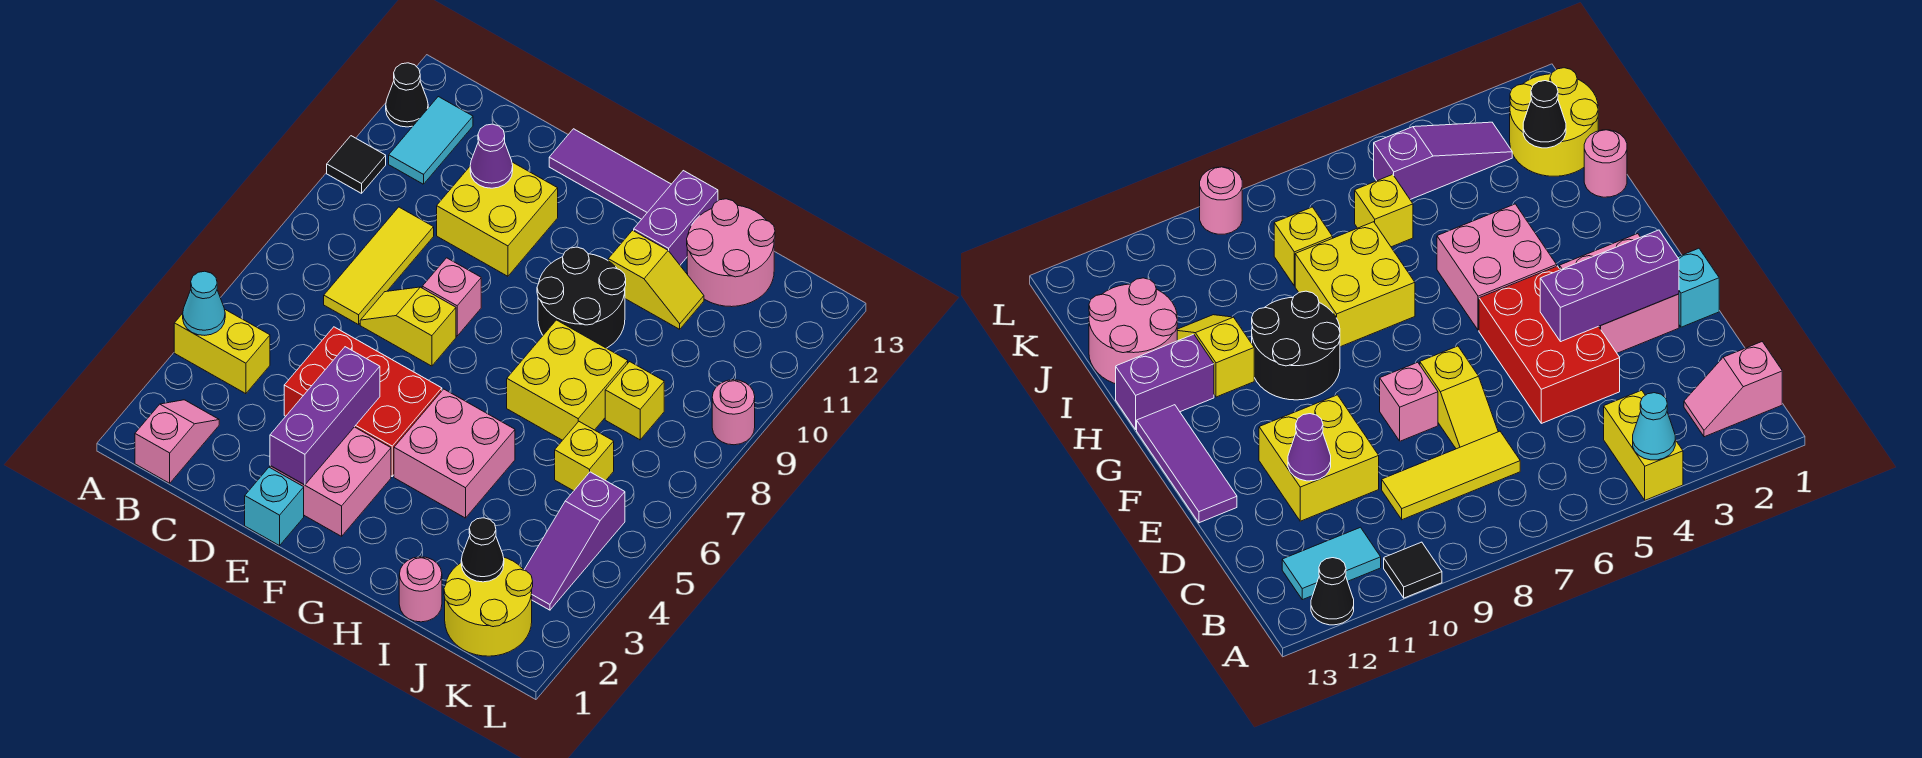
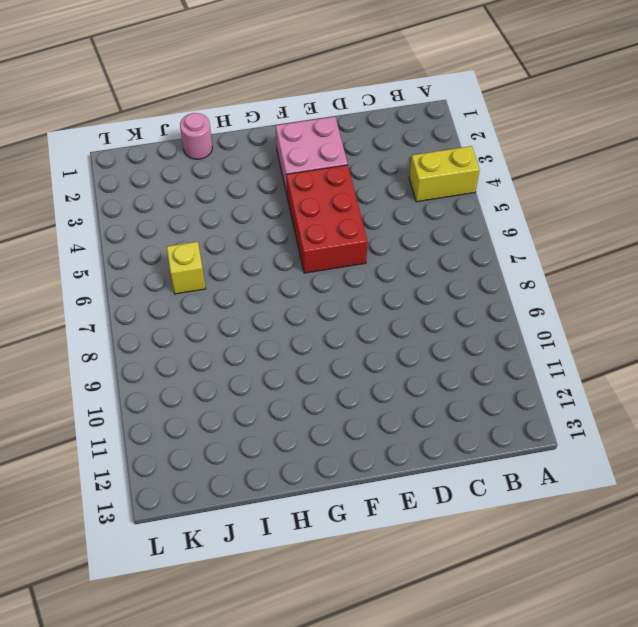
red 2x3 brick [286,165,368,273] -> red 2x3 brick turned to [284,327,442,476]
none -> black 1x1 tile [327,136,386,193]
none -> black 1x1 cone [386,63,428,127]
none -> pink 1x2 slope [135,400,219,483]

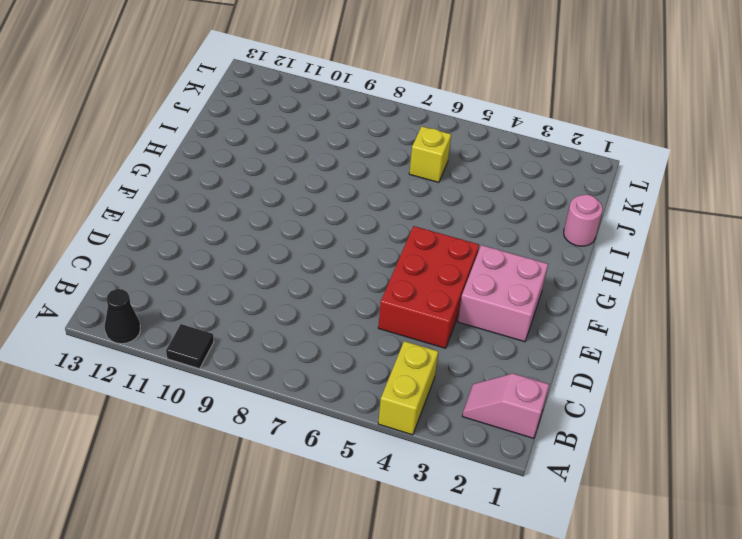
none -> cyan 1x2 tile [389,97,473,184]
none -> yellow 1x3 tile [324,207,434,325]
none -> yellow 1x2 slope [360,287,456,366]

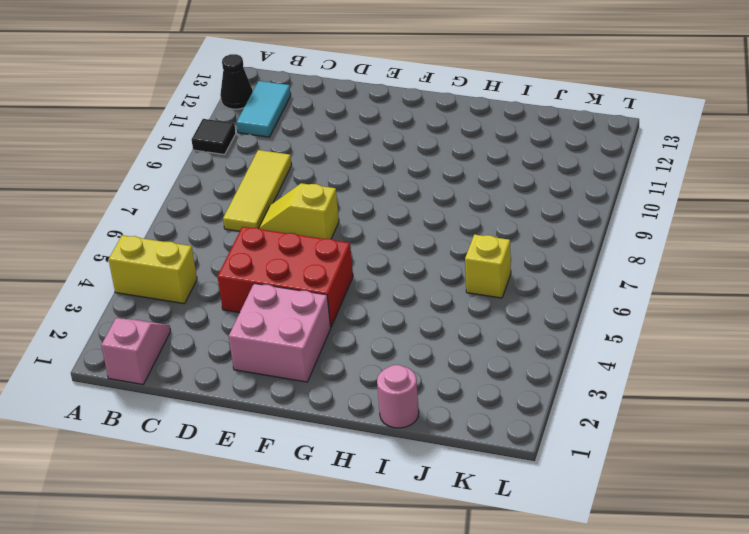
none -> yellow 2x2 brick [437,162,558,276]
none -> cyan 1x1 brick [245,467,304,546]
none -> pink 1x1 brick [422,258,481,336]

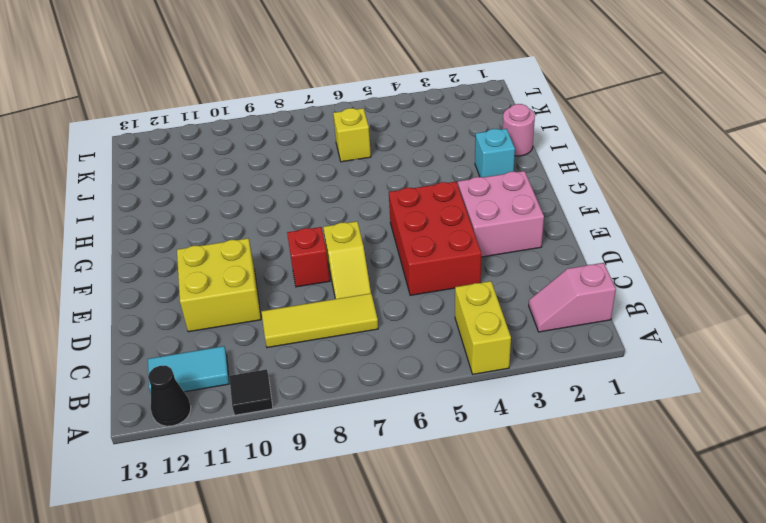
red 1x1 brick [287,227,330,287] -> pink 1x1 brick [422,258,481,336]
cyan 1x1 brick [475,129,515,177] -> cyan 1x1 brick moved to [245,467,304,546]
none -> purple 1x3 tile [549,129,671,219]
none -> pink 2x2 brick [394,389,515,518]
none -> black 2x2 round brick [537,247,626,348]

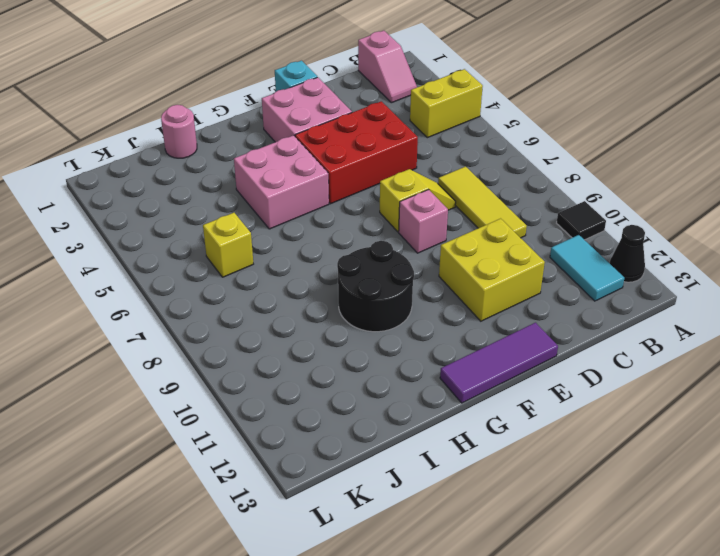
none -> yellow 2x2 brick [507,320,628,440]
none -> yellow 1x2 slope [608,230,704,329]
none -> purple 1x2 brick [634,171,718,265]

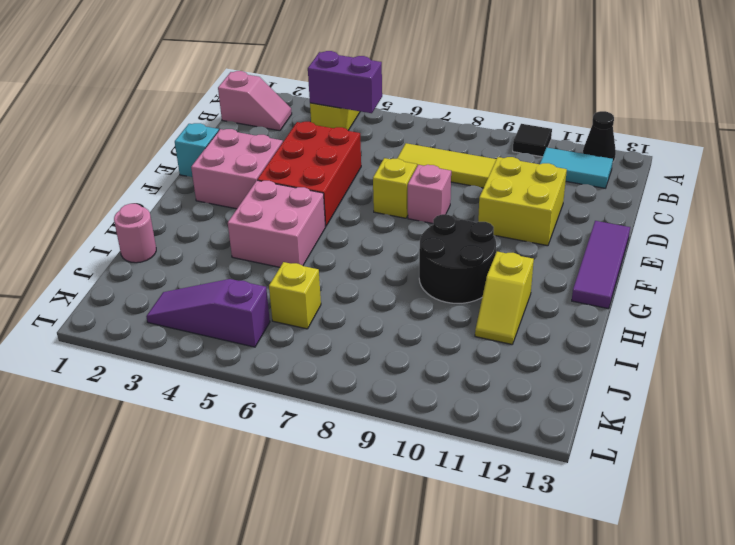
purple 1x2 brick [308,51,382,113] -> purple 1x2 brick moved to [634,171,718,265]
none -> yellow 2x2 brick [507,320,628,440]
none -> pink 2x2 round brick [687,199,775,307]
none -> yellow 2x2 round brick [444,557,533,656]

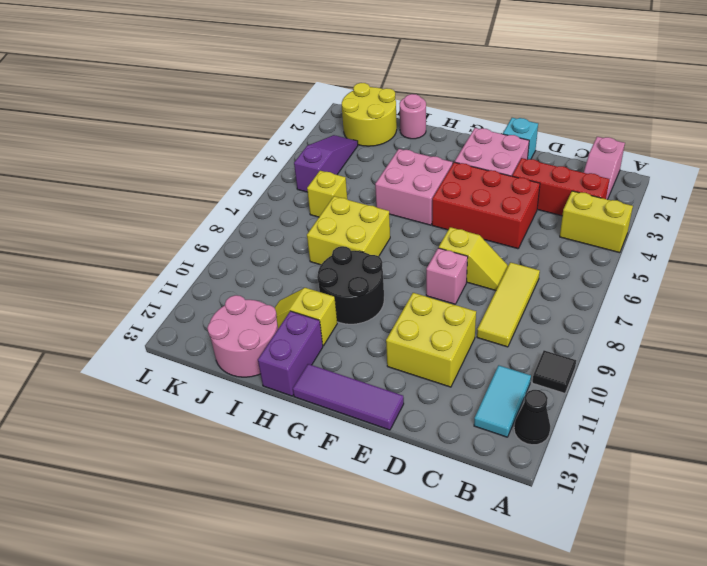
red 1x3 brick [512,158,609,216] -> none
none -> yellow 1x1 brick [605,362,664,440]
none -> pink 1x1 round brick [712,380,755,445]
none -> cyan 1x1 cone [183,271,225,335]

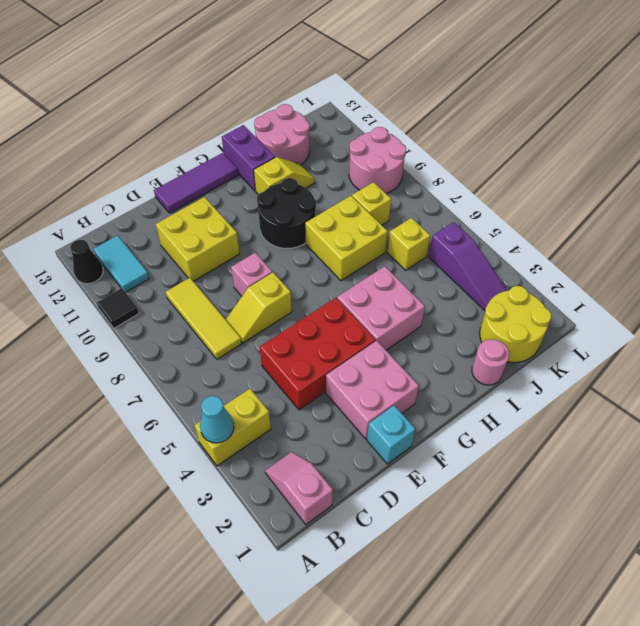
pink 2x2 round brick [349,127,406,193] -> pink 1x1 round brick [712,380,755,445]
none -> purple 1x1 cone [470,124,513,188]
none -> purple 1x3 brick [270,347,380,485]
none -> black 1x1 cone [461,518,504,582]

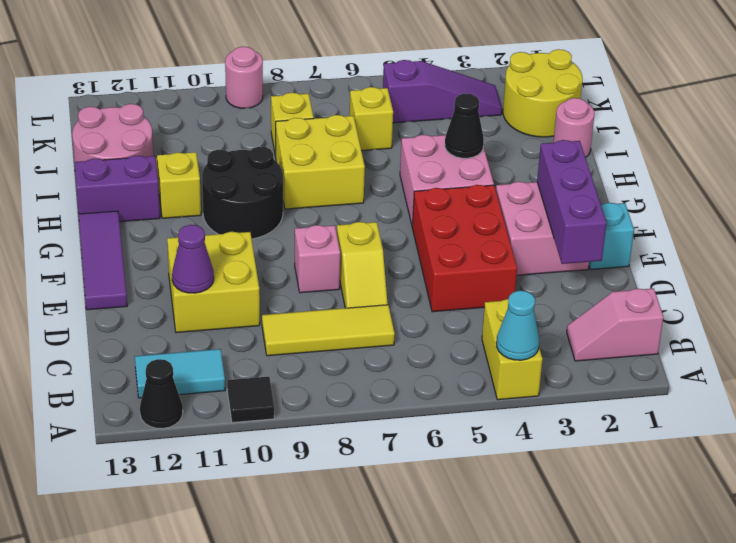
purple 1x3 brick [537,140,606,264] -> purple 1x3 brick turned to [270,347,380,485]
black 1x1 cone [445,93,484,158] -> black 1x1 cone moved to [461,518,504,582]

